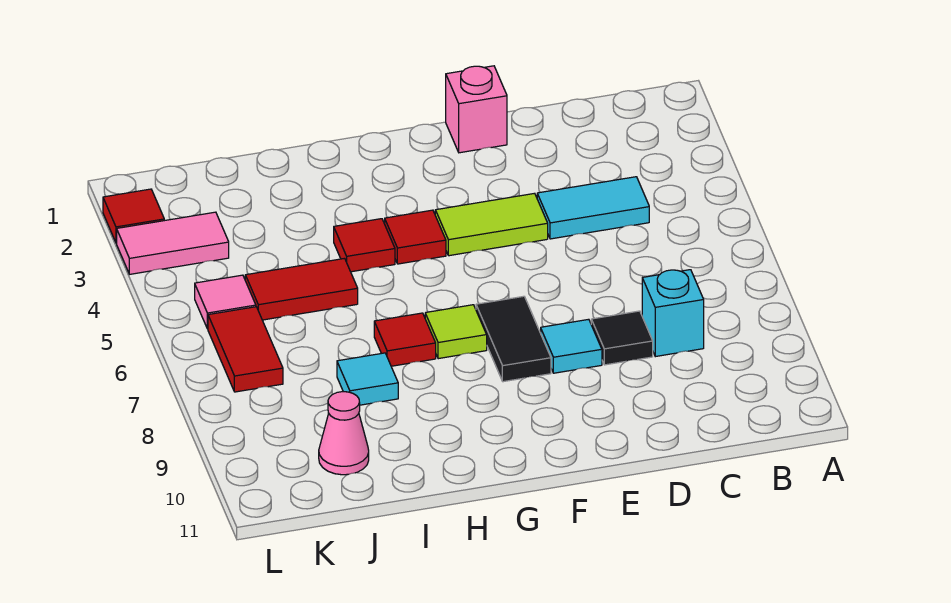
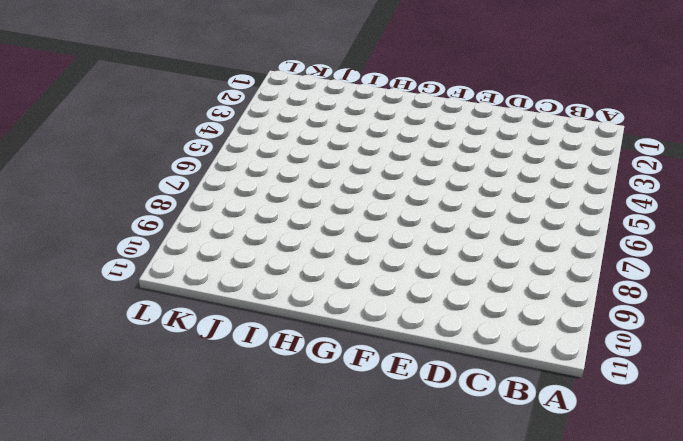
none -> cyan 1x2 tile [537,177,649,239]
none -> cyan 1x1 brick [642,270,704,357]
none -> black 1x1 tile [591,311,653,365]

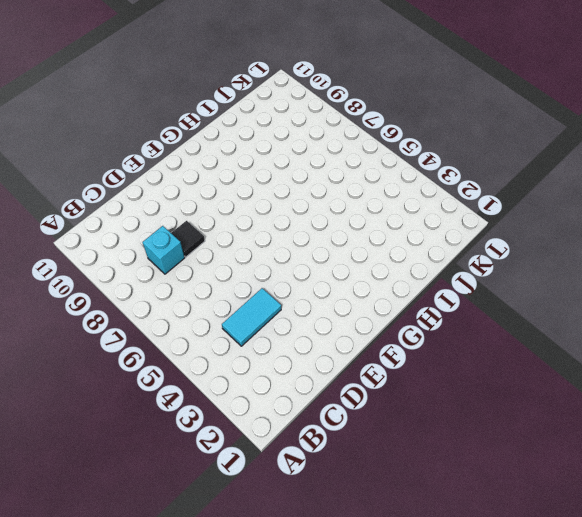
none -> pink 1x1 brick [446,66,507,153]
none -> lime 1x2 tile [435,193,548,256]
none -> cyan 1x1 tile [541,319,602,373]

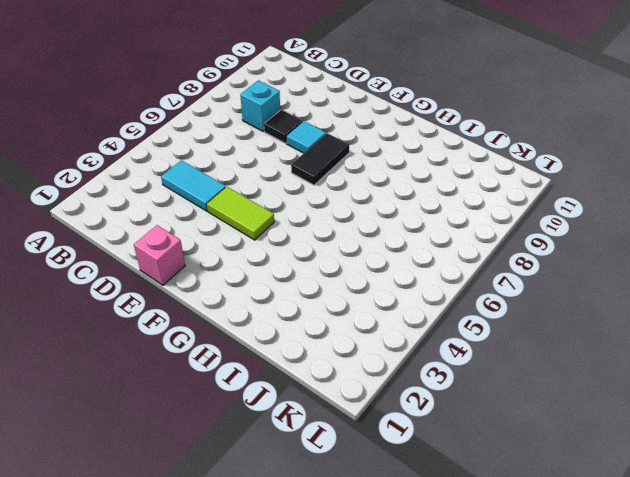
none -> red 1x1 tile [385,210,446,264]
none -> lime 1x1 tile [425,305,487,359]
none -> red 1x1 tile [334,219,395,272]

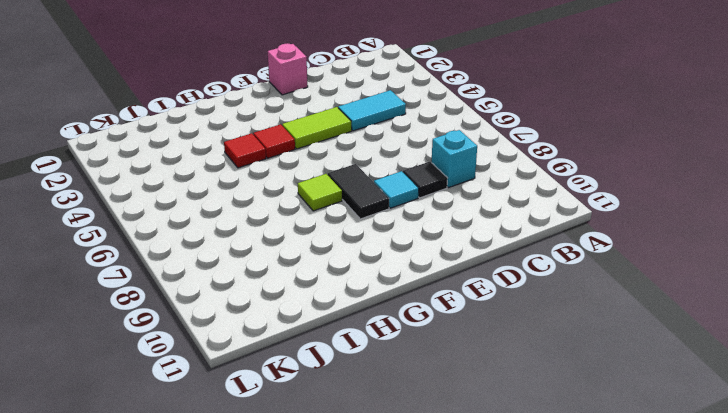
none -> red 1x1 tile [374,313,436,366]
none -> red 1x2 tile [245,258,358,320]
none -> cyan 1x1 tile [337,353,398,405]

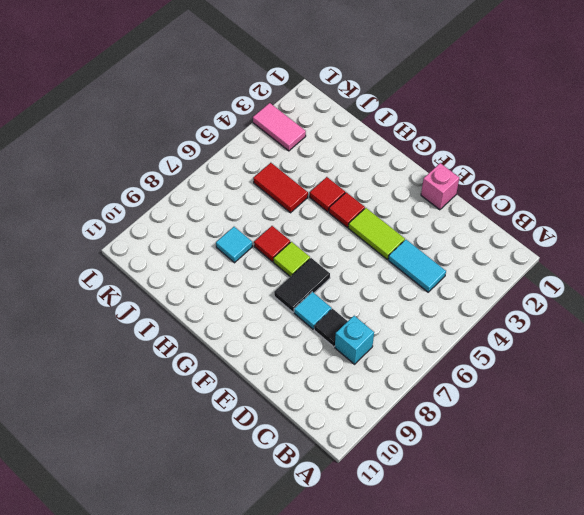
none -> pink 1x1 cone [319,392,369,475]
none -> pink 1x1 tile [195,275,256,329]
none -> red 1x2 tile [208,307,283,392]

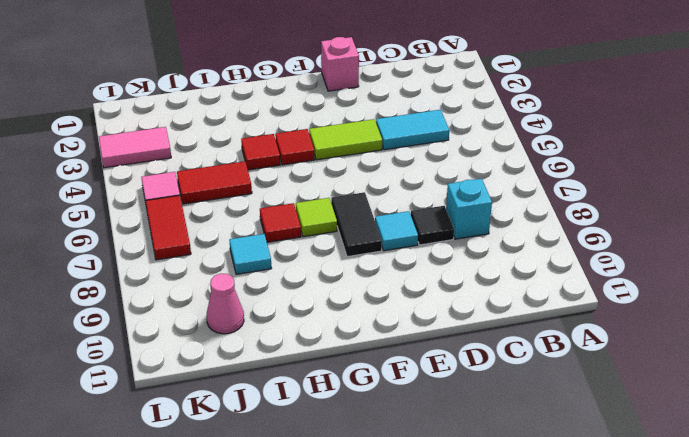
none -> red 1x1 tile [103,189,164,243]

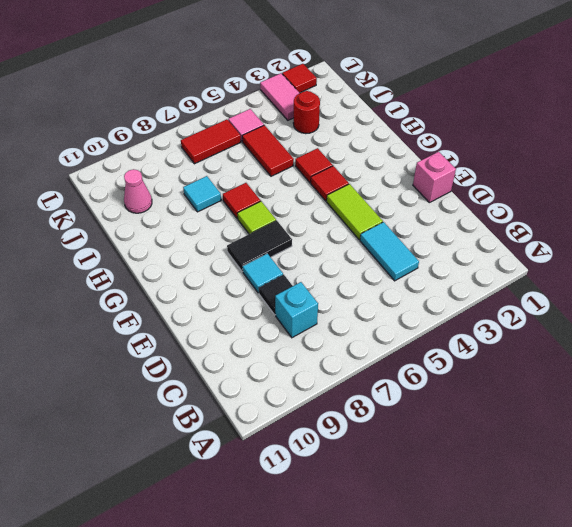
red 1x1 round brick [293,91,320,134] -> none

